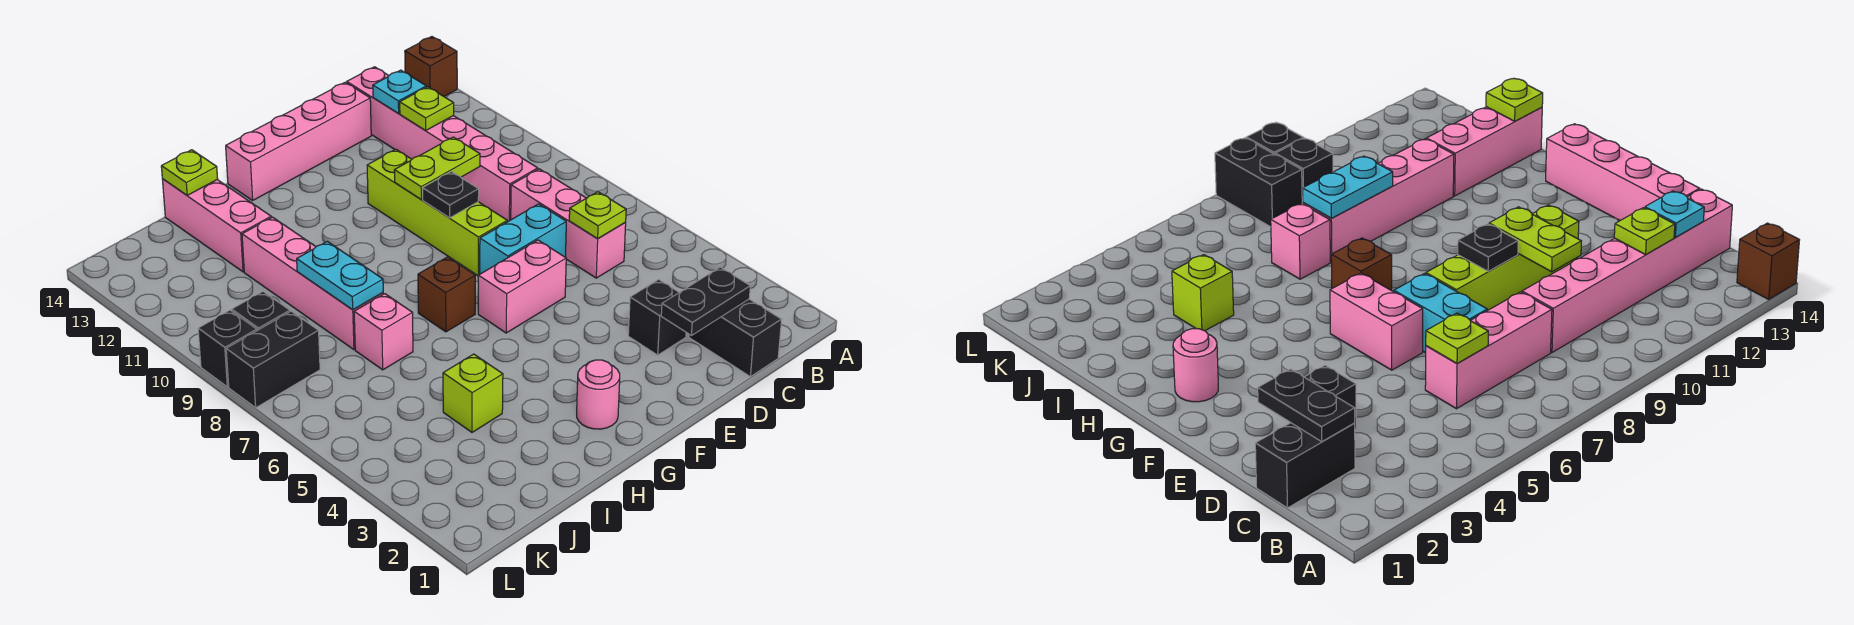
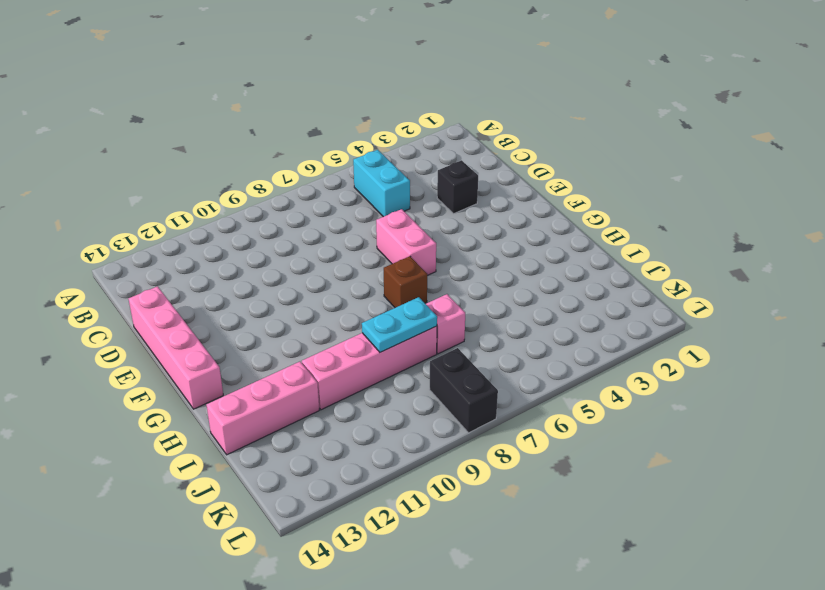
cyan 1x2 brick [353,150,410,217] -> cyan 1x2 brick moved to [480,204,566,274]
none -> brown 1x1 brick [405,37,457,96]
none -> black 1x2 brick [689,299,782,377]
none -> pink 1x3 brick [511,169,626,278]

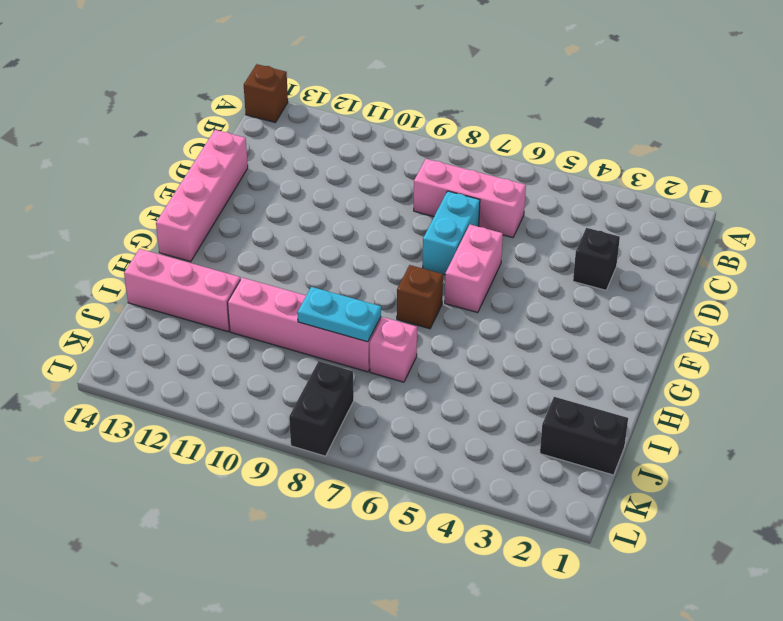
black 1x2 brick [540,397,628,475] -> black 1x2 brick moved to [689,299,782,377]
none -> pink 1x6 brick [347,67,538,222]
none -> lime 1x4 brick [367,149,507,276]
none -> pink 1x1 round brick [577,360,620,429]

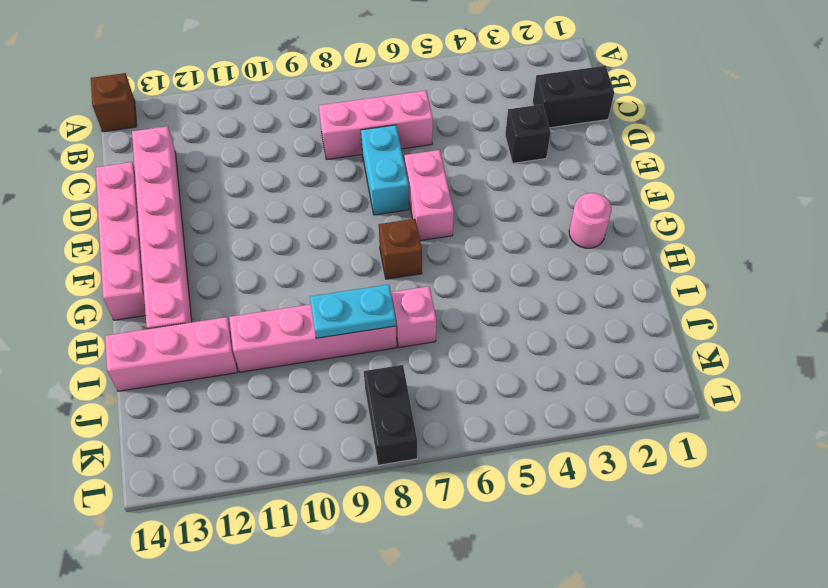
pink 1x6 brick [132,126,192,329] -> pink 1x6 brick turned to [347,67,538,222]
none -> lime 1x4 brick [367,149,507,276]
none -> lime 1x1 brick [443,354,503,432]
none -> black 1x1 brick [232,292,290,331]

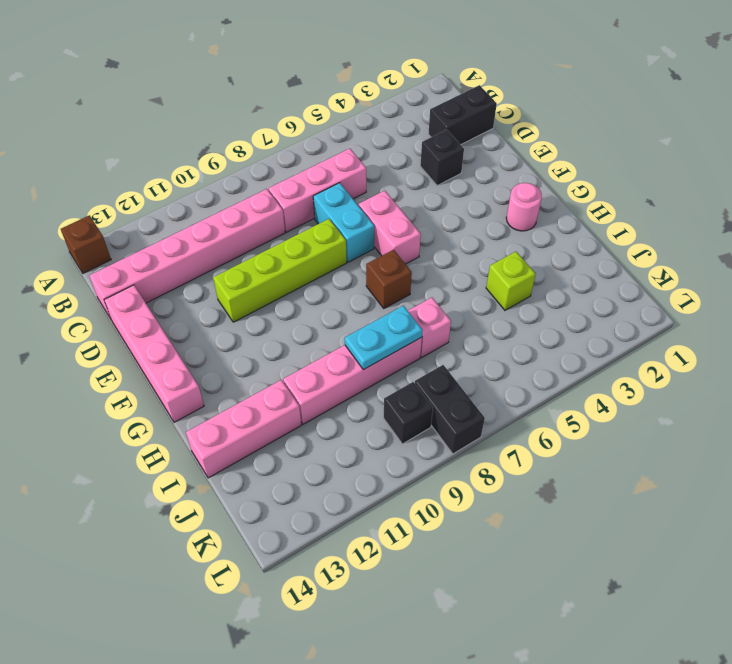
none -> black 1x1 brick [198,310,257,387]
none -> black 1x2 plate [661,267,750,336]
none -> lime 1x1 plate [569,192,626,239]

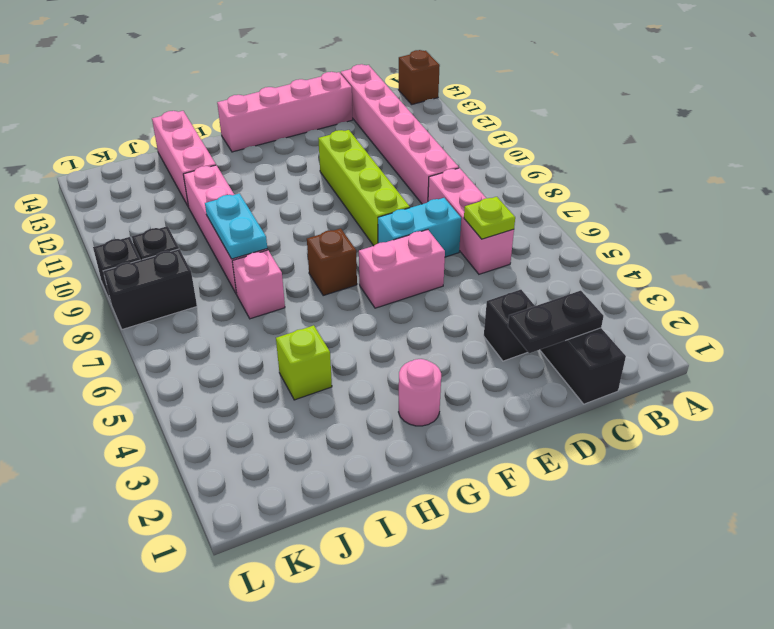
none -> lime 1x1 plate [400,87,454,131]
none -> cyan 1x1 plate [373,70,426,114]
none -> lime 1x2 plate [394,137,480,199]

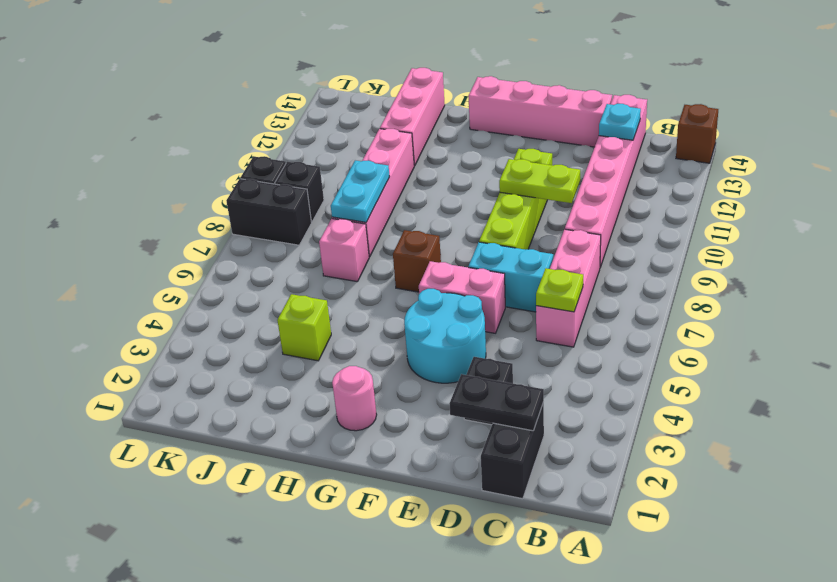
cyan 2x2 round brick [404,289,486,383] -> none
none -> lime 1x1 plate [400,87,454,131]
none -> black 1x1 plate [423,172,479,218]
none -> lime 1x1 plate [161,150,218,195]

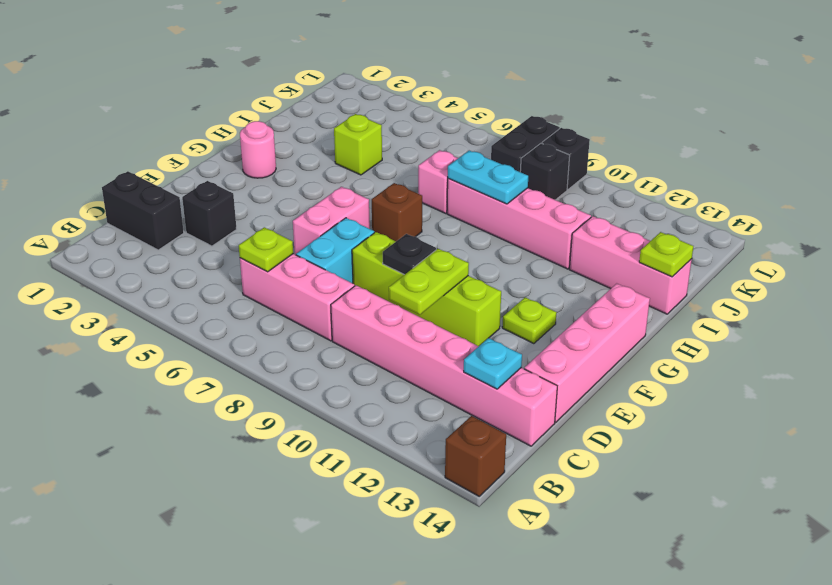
lime 1x1 plate [502,297,556,344] -> lime 1x1 plate moved to [400,87,454,131]
none -> black 1x2 plate [661,267,750,336]

